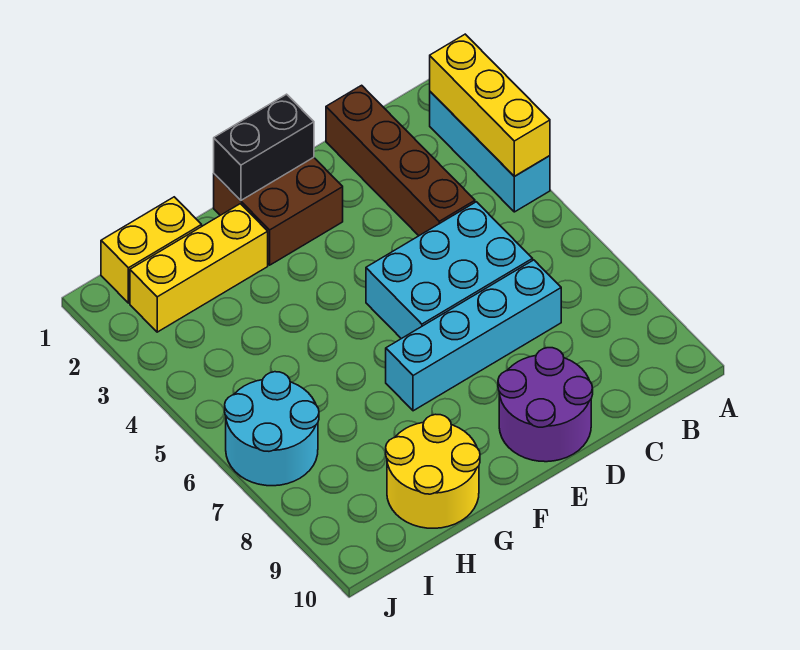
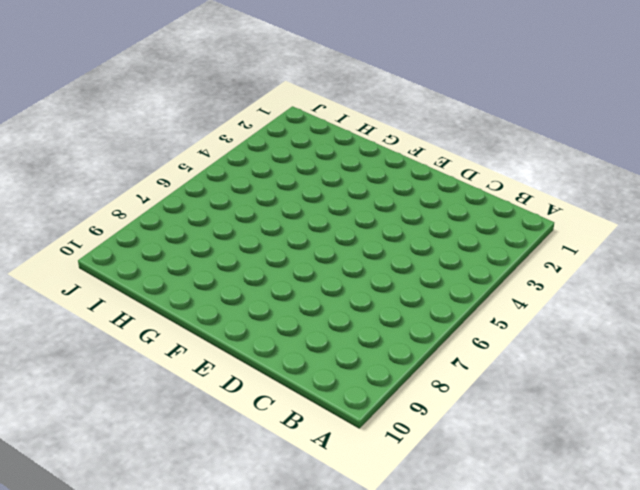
none -> cyan 1x3 brick [430,92,550,212]
none -> brown 1x4 brick [326,85,475,236]
none -> cyan 2x3 brick [366,202,533,339]

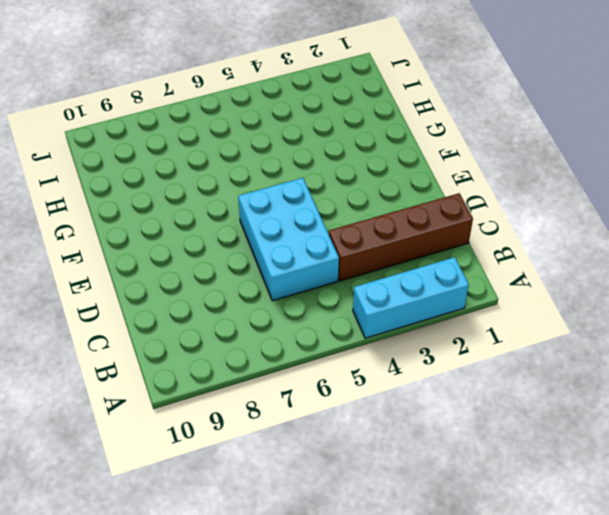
none -> cyan 1x4 brick [386,260,561,411]
none -> purple 2x2 round brick [498,348,593,462]
none -> brown 2x2 brick [214,157,343,265]

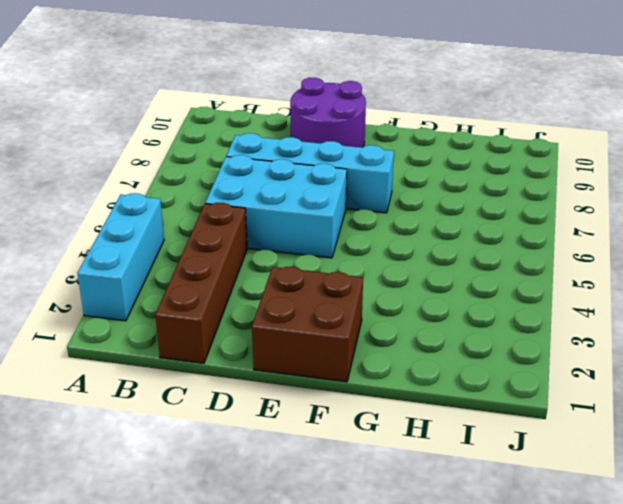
none -> yellow 1x3 brick [130,204,268,332]
none -> yellow 2x2 round brick [386,414,480,528]
none -> yellow 1x2 brick [101,197,202,303]

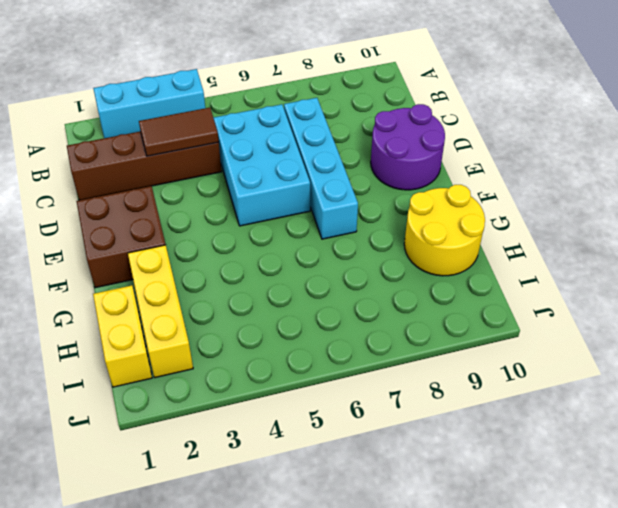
brown 1x2 tile [139,108,219,156] -> none
none -> cyan 2x2 round brick [225,372,319,486]
none -> yellow 1x3 brick [430,34,550,176]
none -> black 1x2 brick [214,94,314,200]

